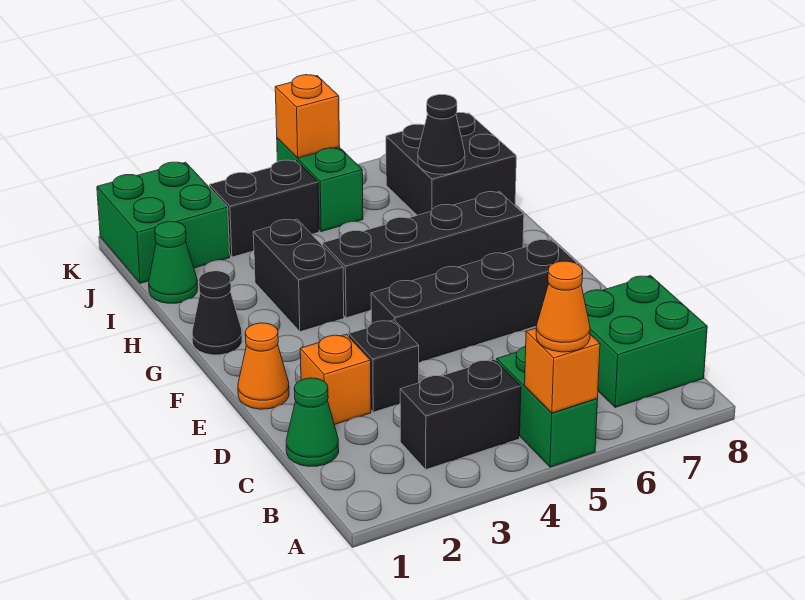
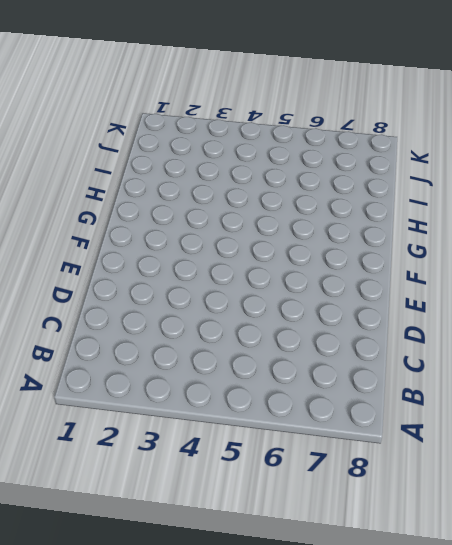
none -> green 1x2 brick [497,346,598,467]
none -> black 1x2 brick [400,359,521,469]
none -> green 2x2 brick [584,276,707,407]

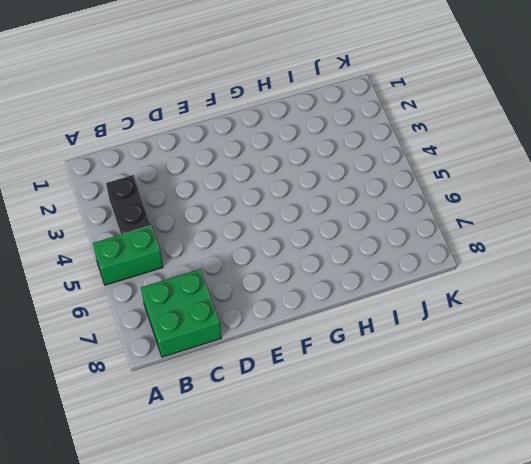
none -> green 1x1 cone [286,378,339,466]
none -> orange 1x1 brick [300,334,371,425]
none -> black 1x1 brick [349,320,419,412]

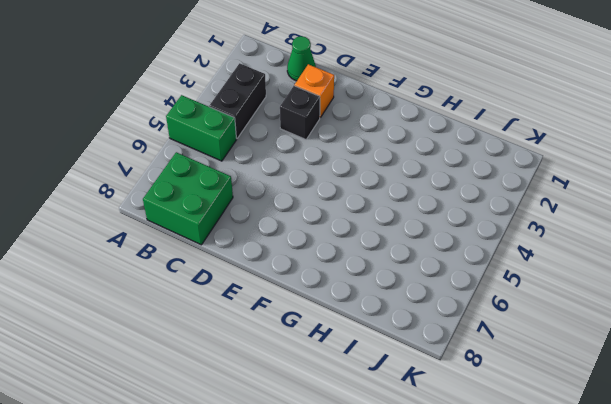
none -> orange 1x1 cone [238,323,289,409]
none -> black 1x4 brick [371,239,577,362]
none -> black 1x1 cone [192,271,242,355]

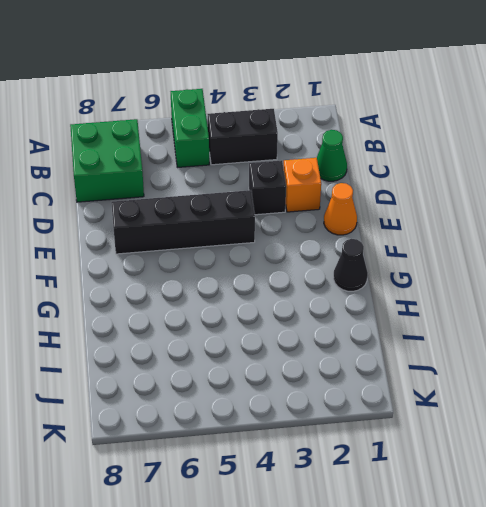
none -> black 1x2 brick [253,219,344,332]
none -> black 1x4 brick [323,192,524,318]
none -> green 1x1 cone [149,222,198,303]

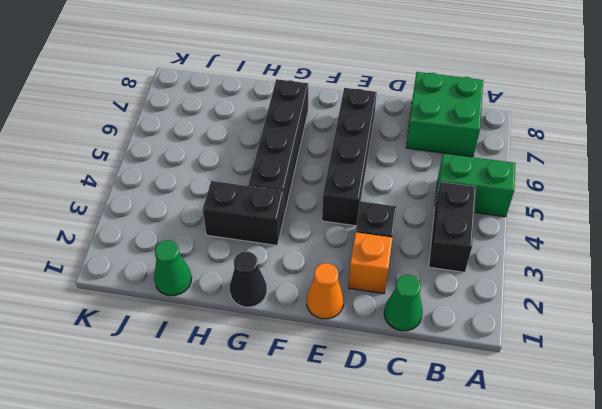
none -> black 2x2 brick [386,113,516,215]
none -> green 2x2 brick [97,162,230,283]
none -> black 1x2 brick [209,160,319,257]

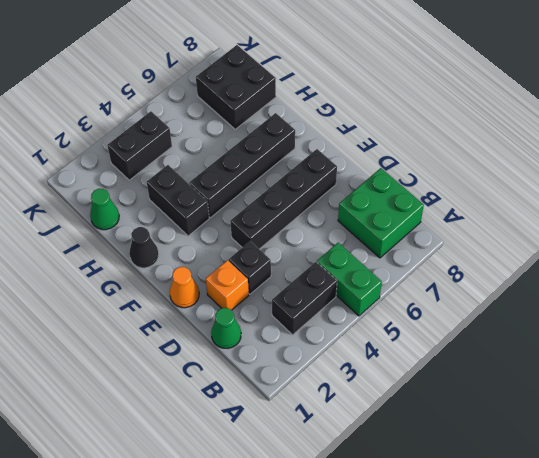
none -> green 2x2 brick [97,162,230,283]
none -> green 1x2 brick [277,138,363,231]
none -> orange 1x1 brick [525,328,600,413]

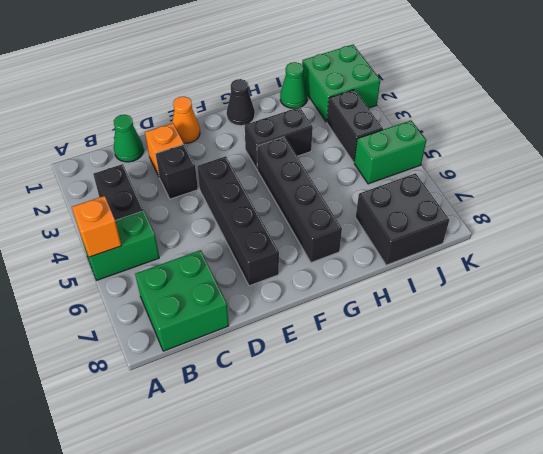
none -> black 1x1 cone [418,95,465,174]
none -> orange 1x1 brick [275,75,340,158]
none -> orange 1x1 cone [536,261,590,352]

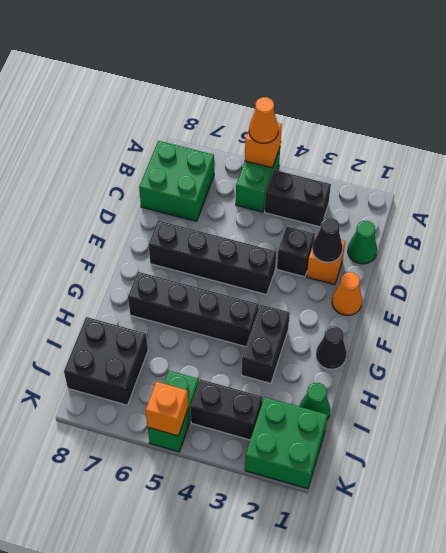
black 1x1 cone [312,218,343,262] -> black 1x1 cone moved to [418,95,465,174]

